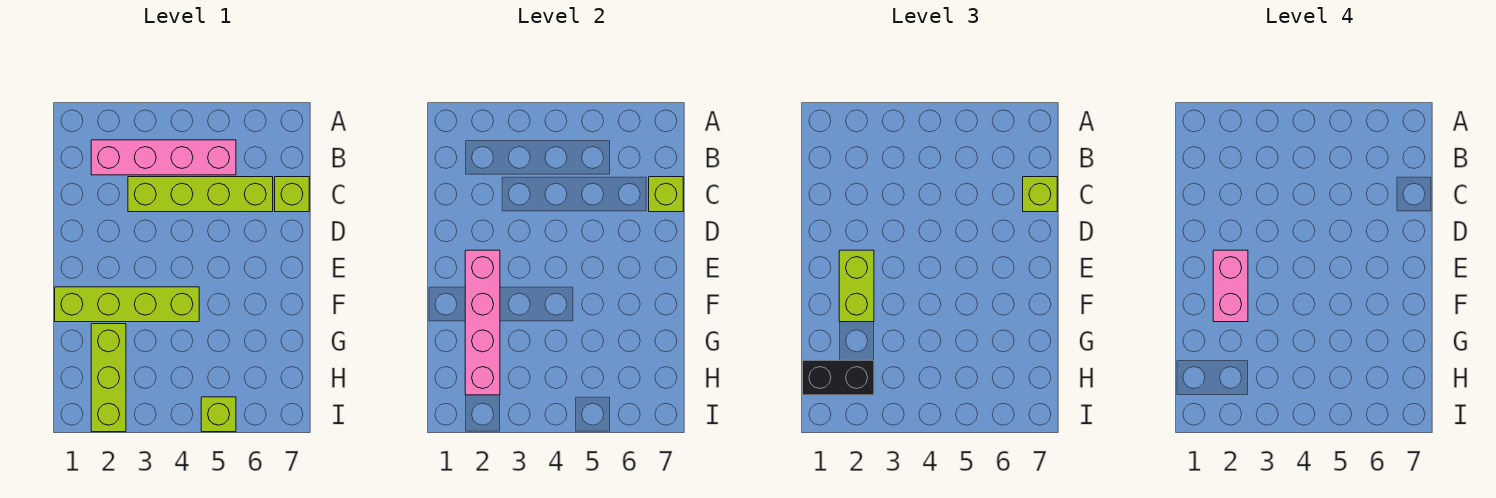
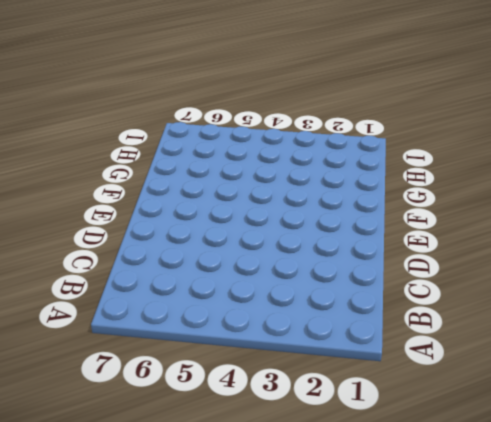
none -> pink 1x4 brick [91,140,236,175]
none -> lime 1x4 brick [128,177,273,212]
none -> lime 1x1 brick [275,177,309,212]

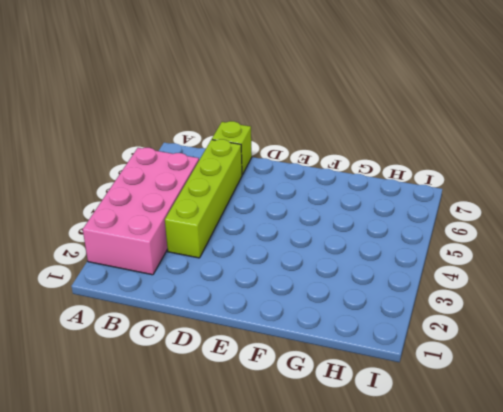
pink 2x4 brick [83,148,199,275] -> pink 1x4 brick [91,140,236,175]
none -> lime 1x4 brick [55,287,199,322]
none -> lime 1x3 brick [91,324,126,432]
none -> lime 1x1 brick [201,397,236,432]

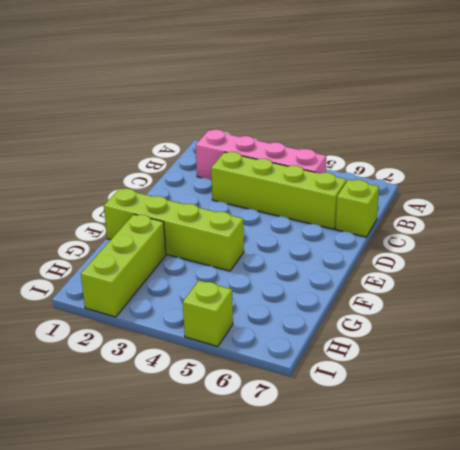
none -> lime 1x1 brick [649,177,683,212]
none -> pink 1x4 brick [465,250,500,395]
none -> lime 1x1 brick [1023,177,1057,212]

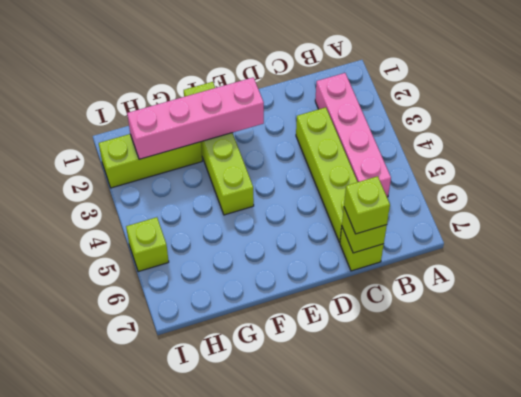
none -> lime 1x2 brick [839,250,874,322]
none -> black 1x2 brick [803,360,874,395]
none -> pink 1x2 brick [1213,250,1248,322]

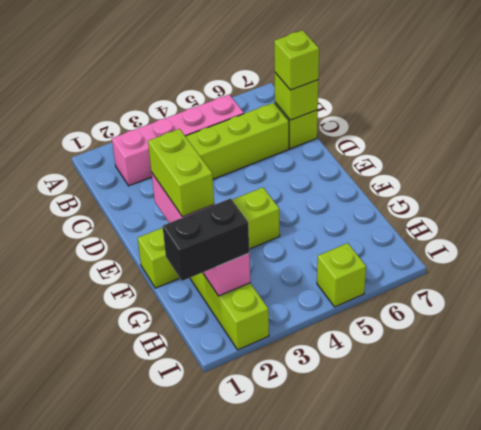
none -> pink 1x2 brick [1213,250,1248,322]

